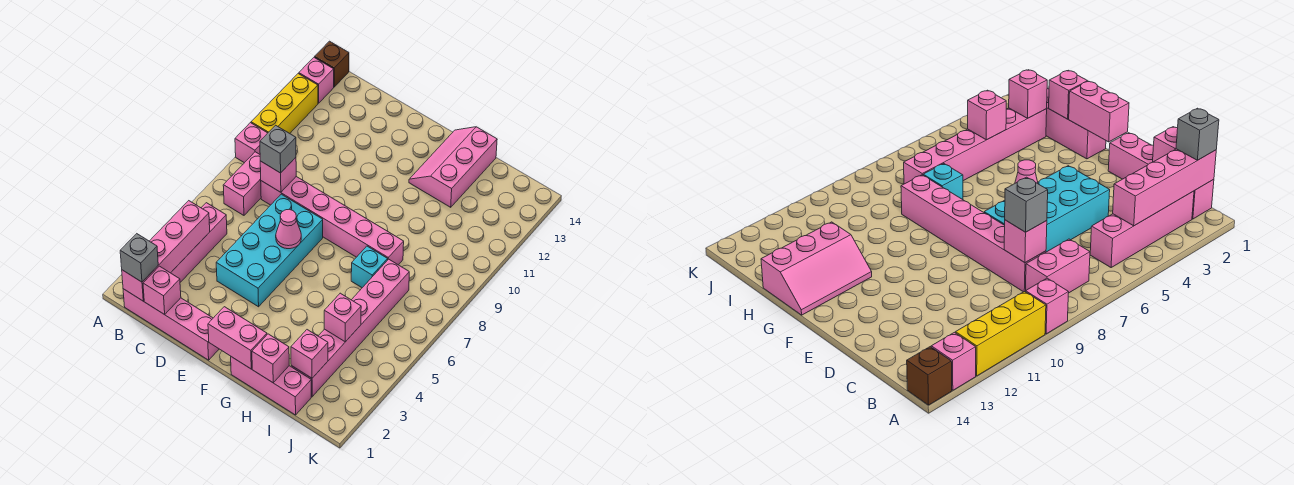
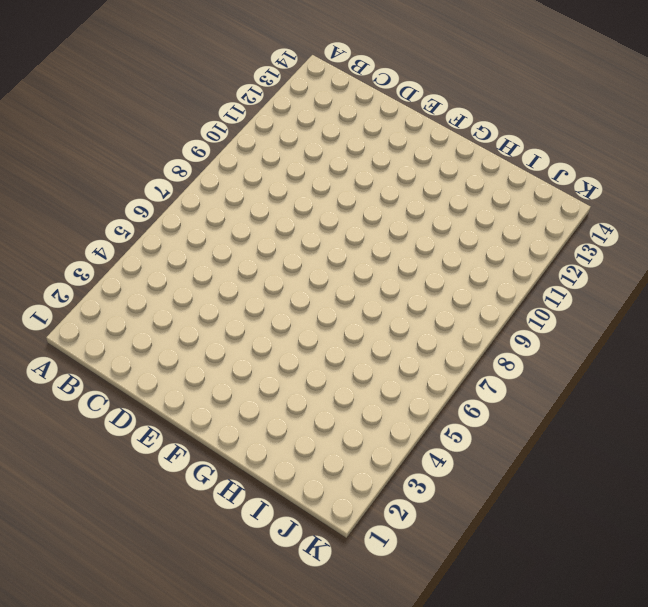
none -> pink 1x1 brick [235,123,267,163]
none -> yellow 1x3 brick [251,74,318,133]
none -> pink 1x1 brick [299,57,334,103]

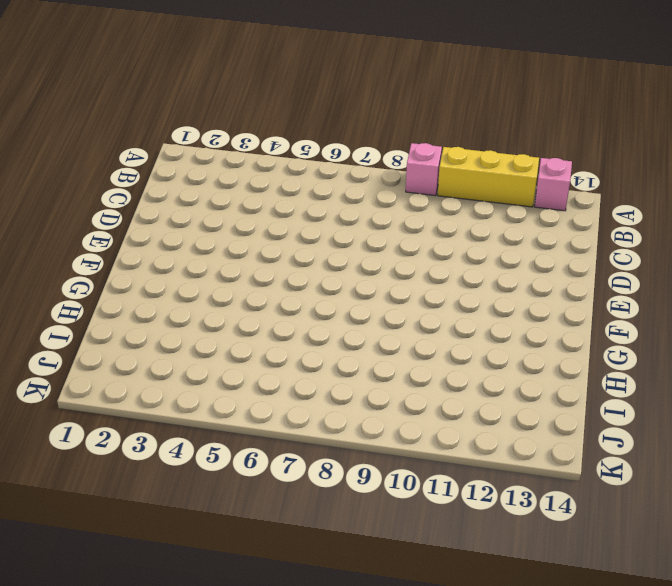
none -> brown 1x1 brick [315,41,349,87]
none -> pink 1x4 brick [123,289,219,360]
none -> pink 1x4 brick [171,203,227,282]

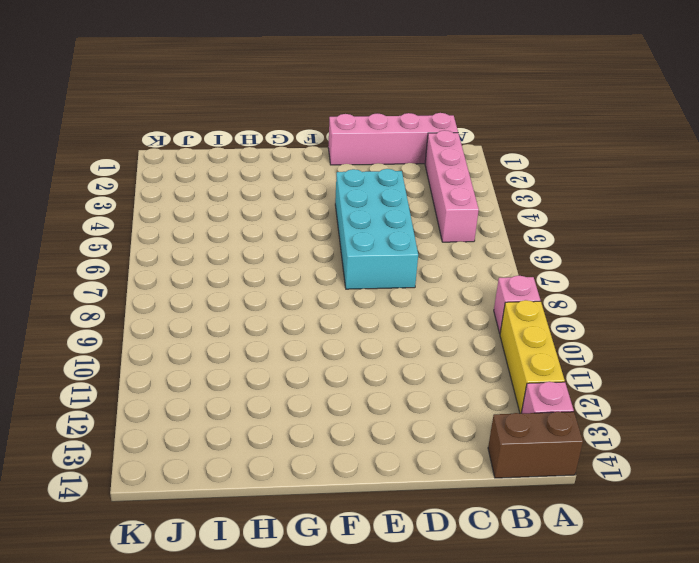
brown 1x2 brick [488,412,583,478] -> brown 1x1 brick [315,41,349,87]
none -> pink 1x2 brick [223,152,261,215]
none -> pink 1x6 brick [261,177,404,265]
none -> pink 1x3 brick [231,357,311,415]

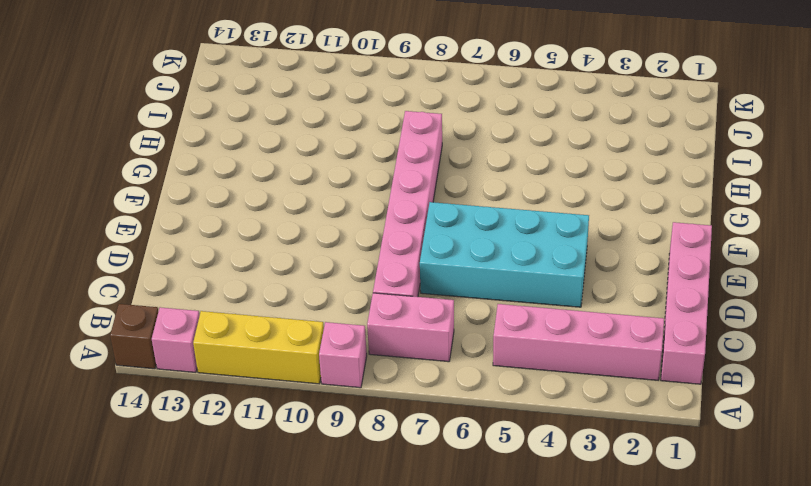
none -> pink 1x3 brick [231,357,311,415]
none -> pink 2x3 slope [409,127,497,207]
none -> cyan 1x1 brick [351,246,388,288]

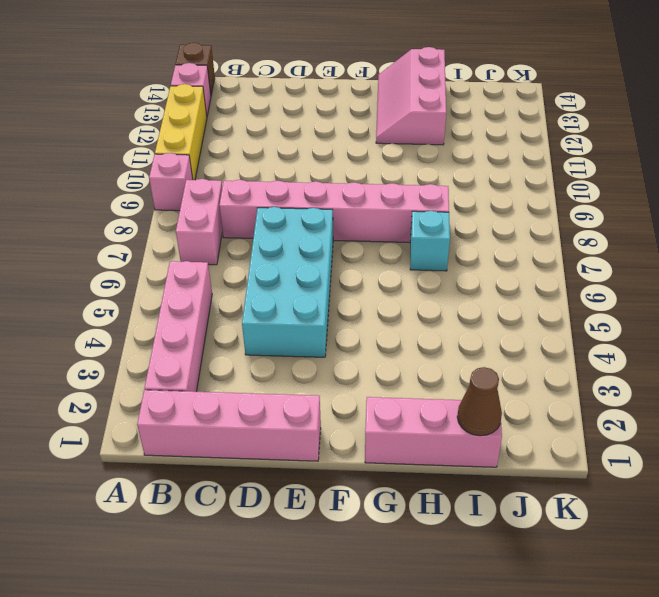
brown 1x1 cone [457,367,502,436] -> none
none -> pink 1x6 brick [291,259,409,397]
none -> pink 1x4 brick [122,201,210,301]
none -> pink 1x1 brick [143,266,181,315]

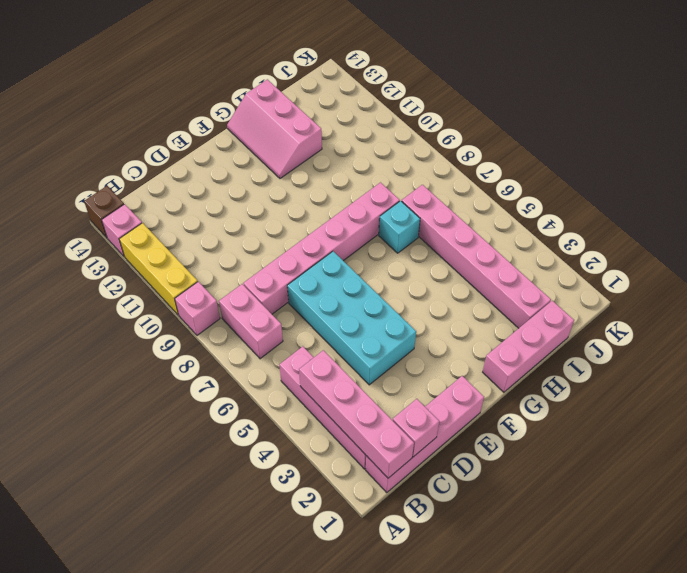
none -> pink 1x1 brick [260,158,296,192]
none -> pink 1x1 cone [276,209,301,249]
none -> pink 1x2 brick [208,307,267,369]

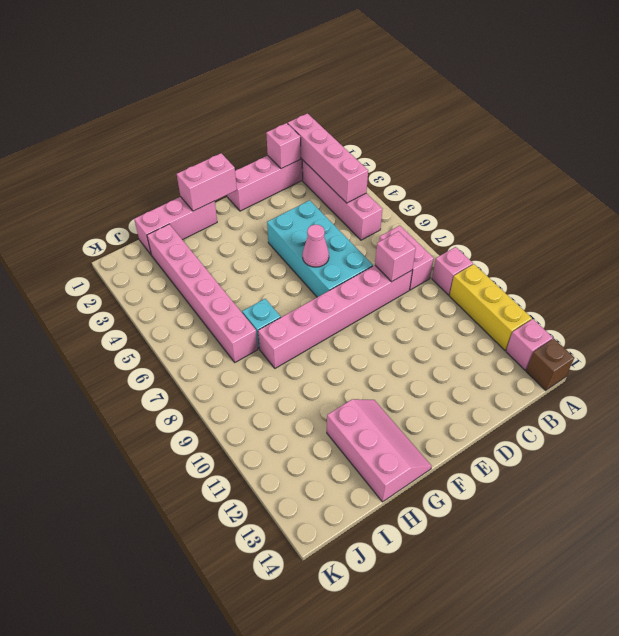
none -> pink 1x1 brick [252,334,289,383]
none -> pink 1x1 brick [291,330,328,378]
none -> pink 1x1 brick [324,293,361,342]

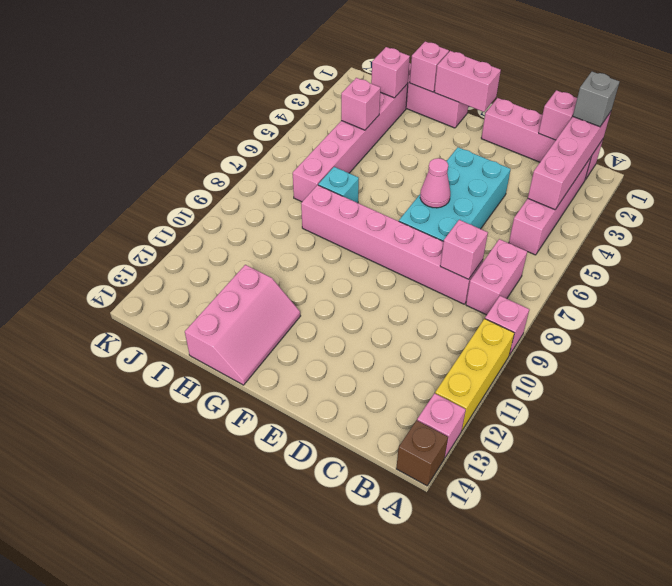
none -> grey 1x1 brick [260,125,296,173]

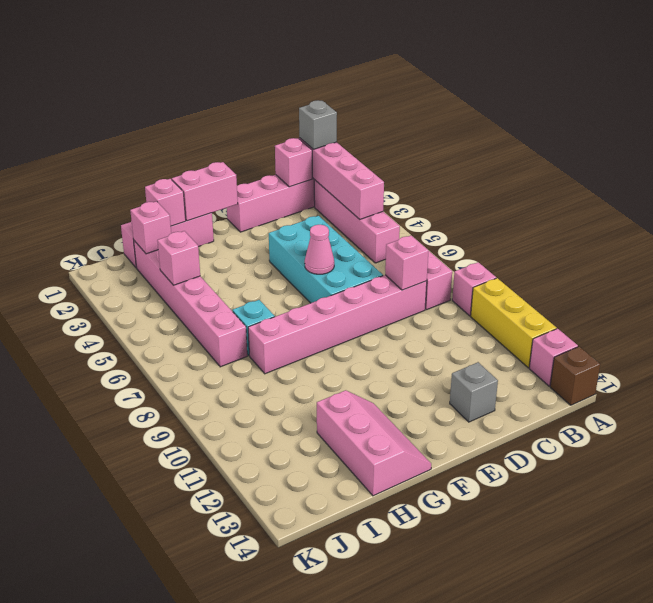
grey 1x1 brick [450,362,498,422] -> grey 1x1 brick moved to [260,125,296,173]

